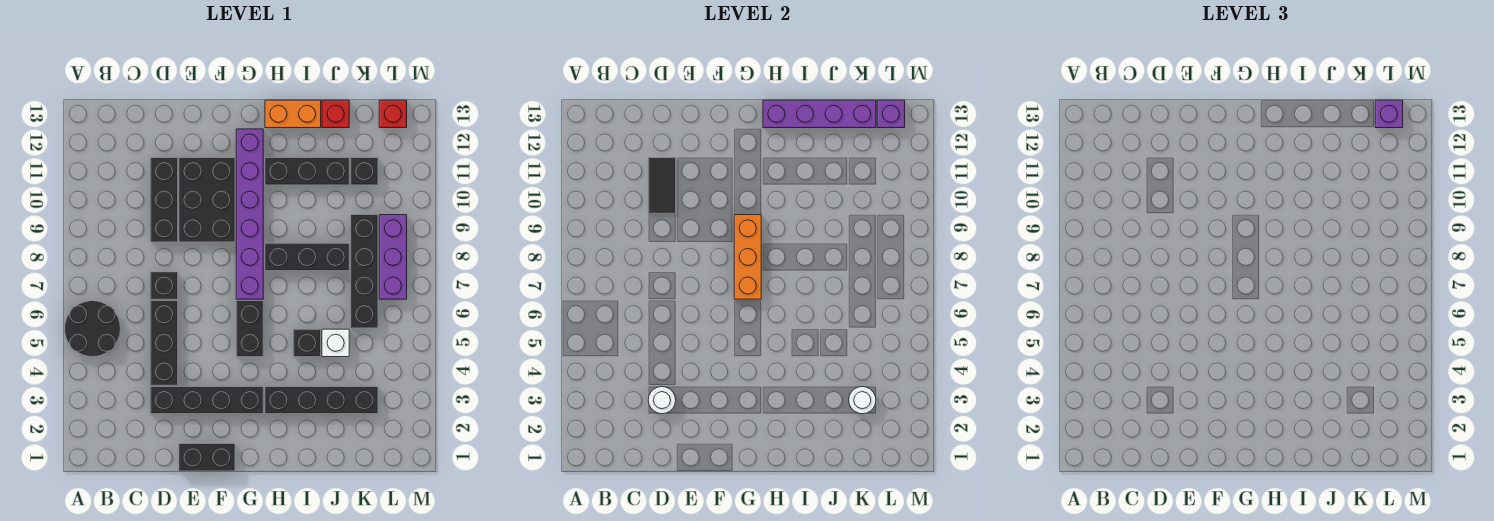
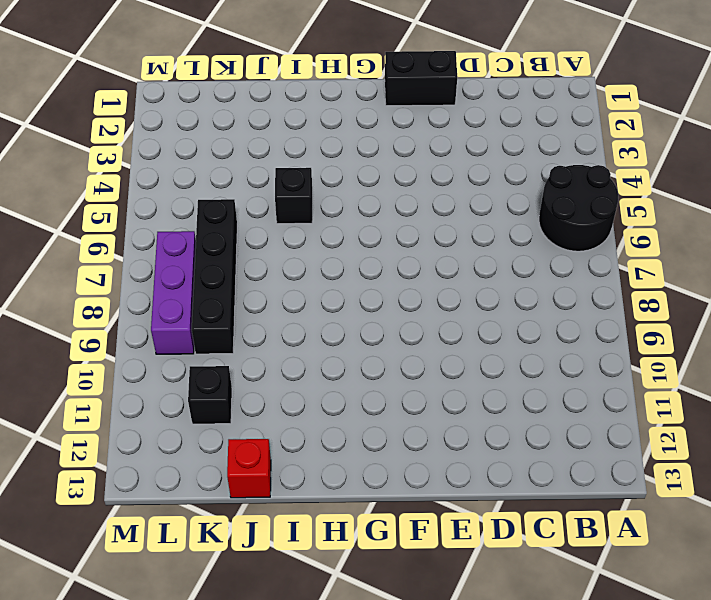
none -> black 1x4 brick [150,387,263,414]
none -> black 1x3 brick [150,301,178,385]
none -> black 1x1 brick [150,272,178,299]

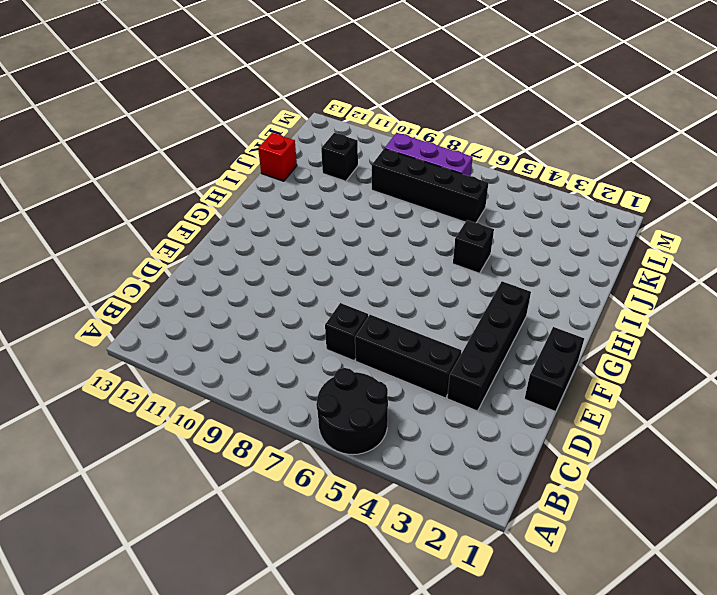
none -> black 1x3 brick [150,158,178,242]
none -> black 2x3 brick [179,158,235,242]
none -> black 1x2 brick [236,301,263,357]

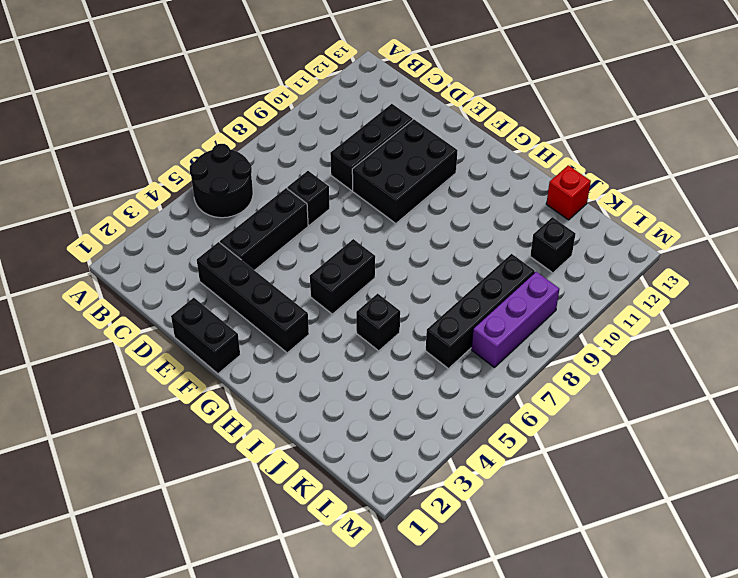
none -> purple 1x6 brick [236,129,263,299]
none -> black 1x4 brick [265,387,378,414]
none -> black 1x3 brick [265,243,349,271]

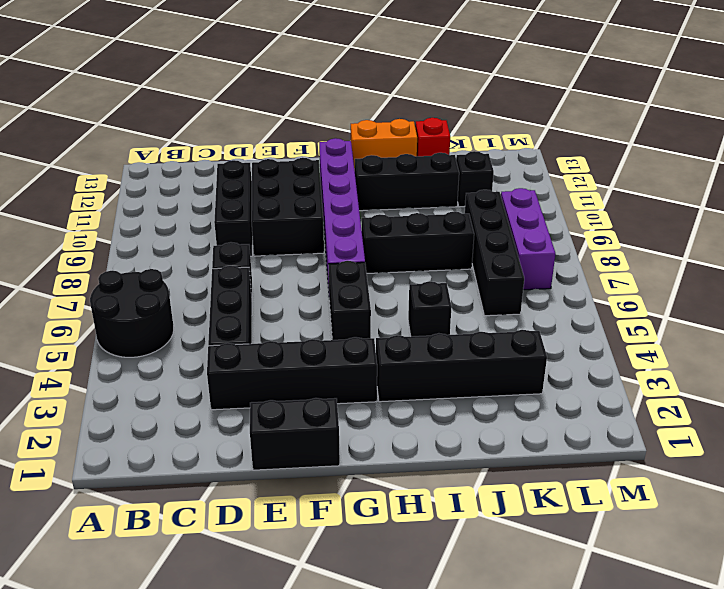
none -> white 1x1 brick [322,329,349,357]
none -> red 1x1 brick [379,100,407,128]
none -> white 1x1 round brick [648,387,676,414]

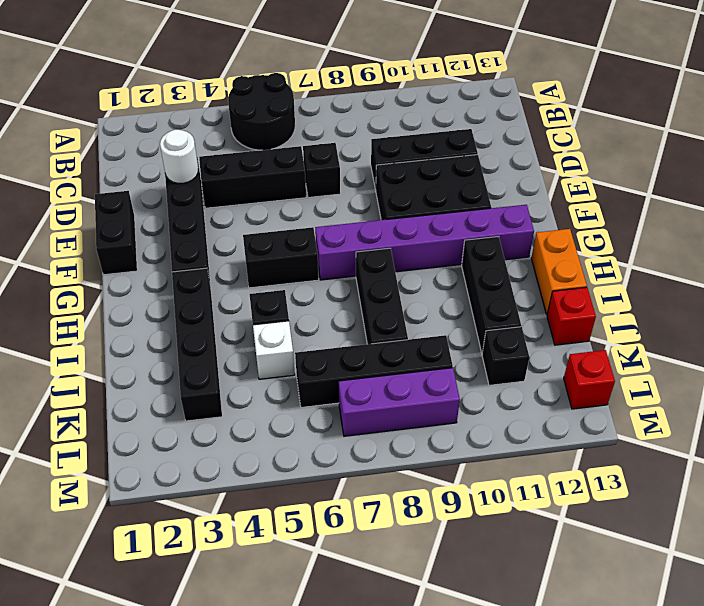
none -> black 1x2 tile [648,158,676,213]
none -> orange 1x3 brick [734,215,761,299]
none -> purple 1x4 brick [763,100,876,128]

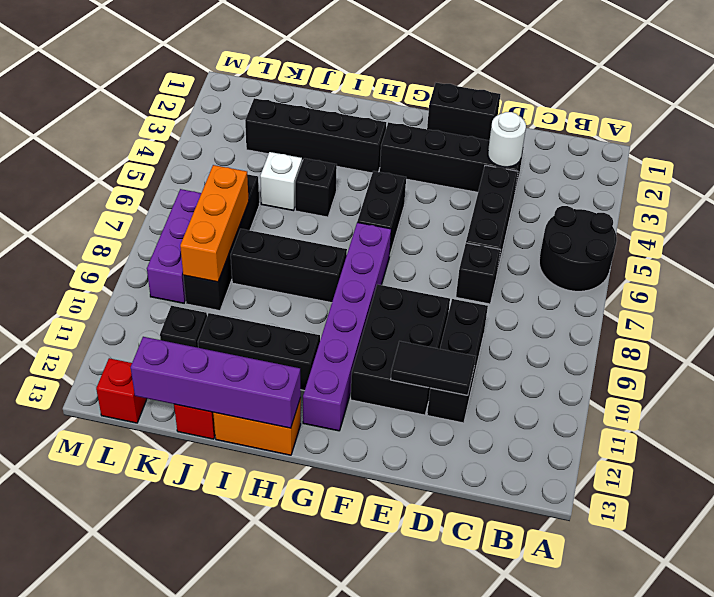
black 1x2 tile [391,341,476,396] -> black 1x2 tile turned to [648,158,676,213]
orange 1x3 brick [180,165,249,282] -> orange 1x3 brick moved to [734,215,761,299]
none -> white 1x1 round brick [849,387,876,414]
none -> purple 1x1 brick [877,100,905,128]
none -> purple 1x1 brick [1375,100,1403,128]

